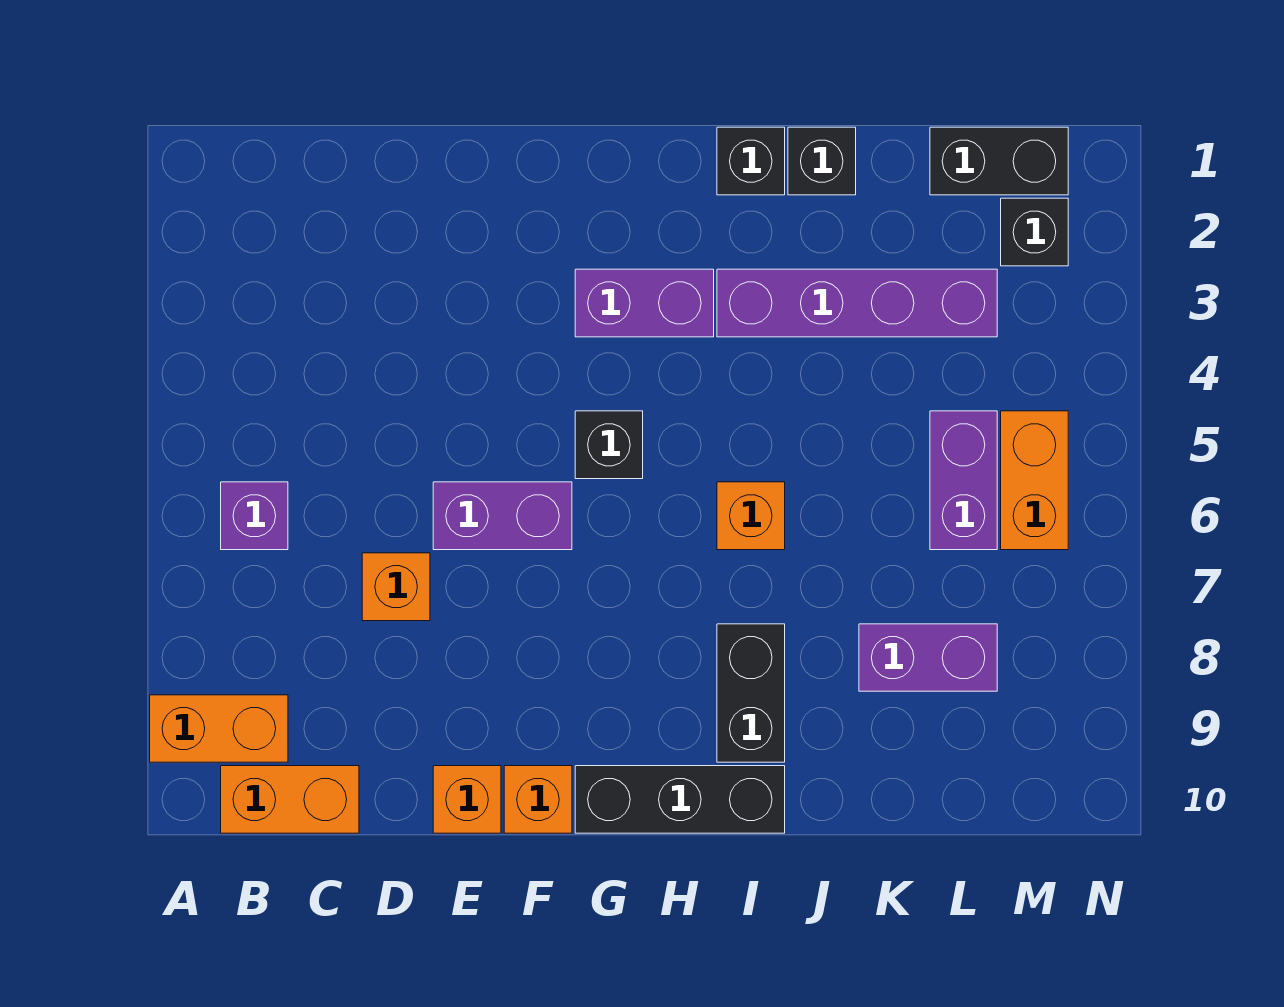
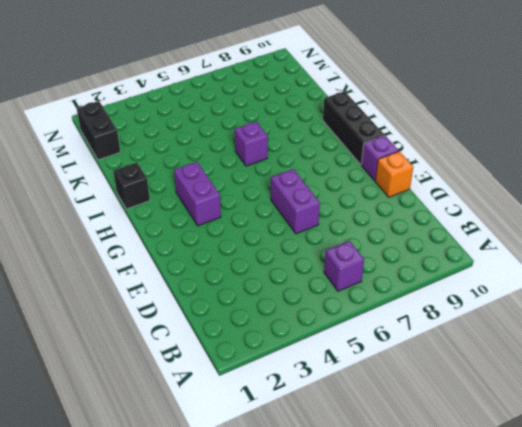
purple 1x1 brick [361,135,399,181] -> orange 1x1 brick [504,766,572,833]
purple 1x1 brick [235,122,268,166] -> orange 1x1 brick [717,482,785,550]
none -> orange 1x2 brick [150,695,288,762]
none -> orange 1x2 brick [221,766,359,833]
none -> orange 1x1 brick [362,553,430,621]

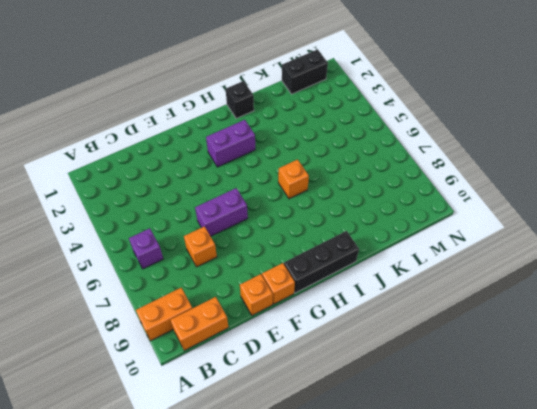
none -> black 1x1 brick [575,411,643,479]
none -> purple 1x4 brick [717,269,997,337]
none -> black 1x2 brick [717,624,785,762]

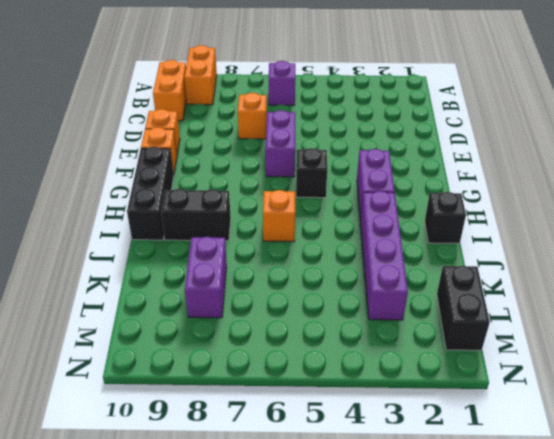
none -> black 1x1 brick [788,127,856,195]
none -> purple 1x2 brick [930,411,997,550]
none -> black 1x1 brick [1001,198,1068,266]

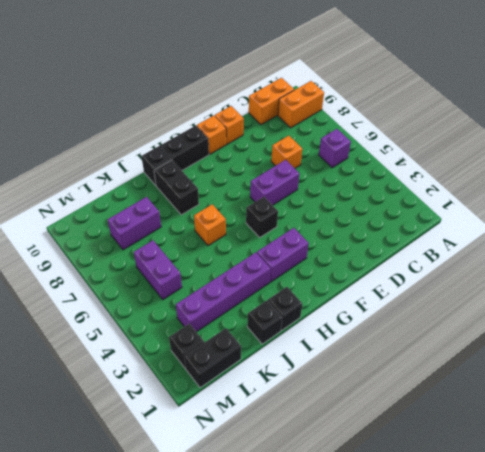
none -> orange 1x2 brick [1001,411,1068,550]

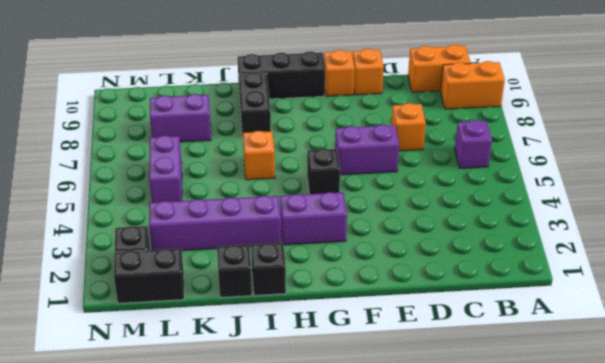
none -> orange 1x2 brick [1001,411,1068,550]

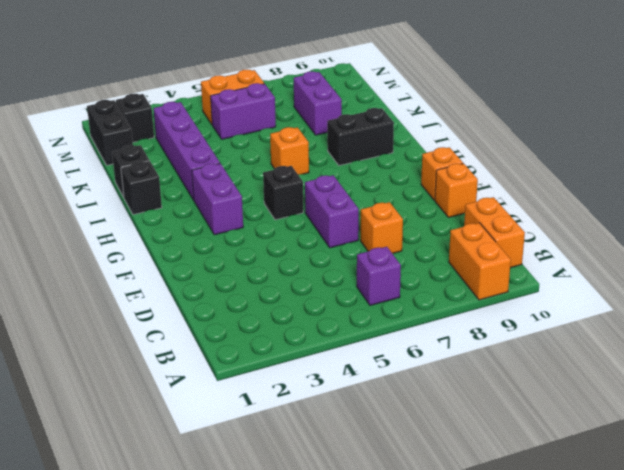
none -> black 1x3 brick [575,766,785,833]

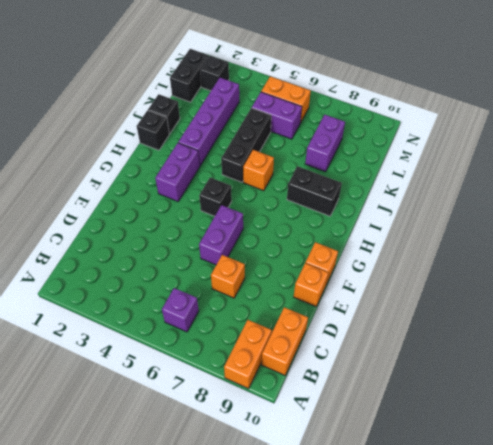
black 1x3 brick [221,108,271,182] -> black 1x3 brick moved to [575,766,785,833]

